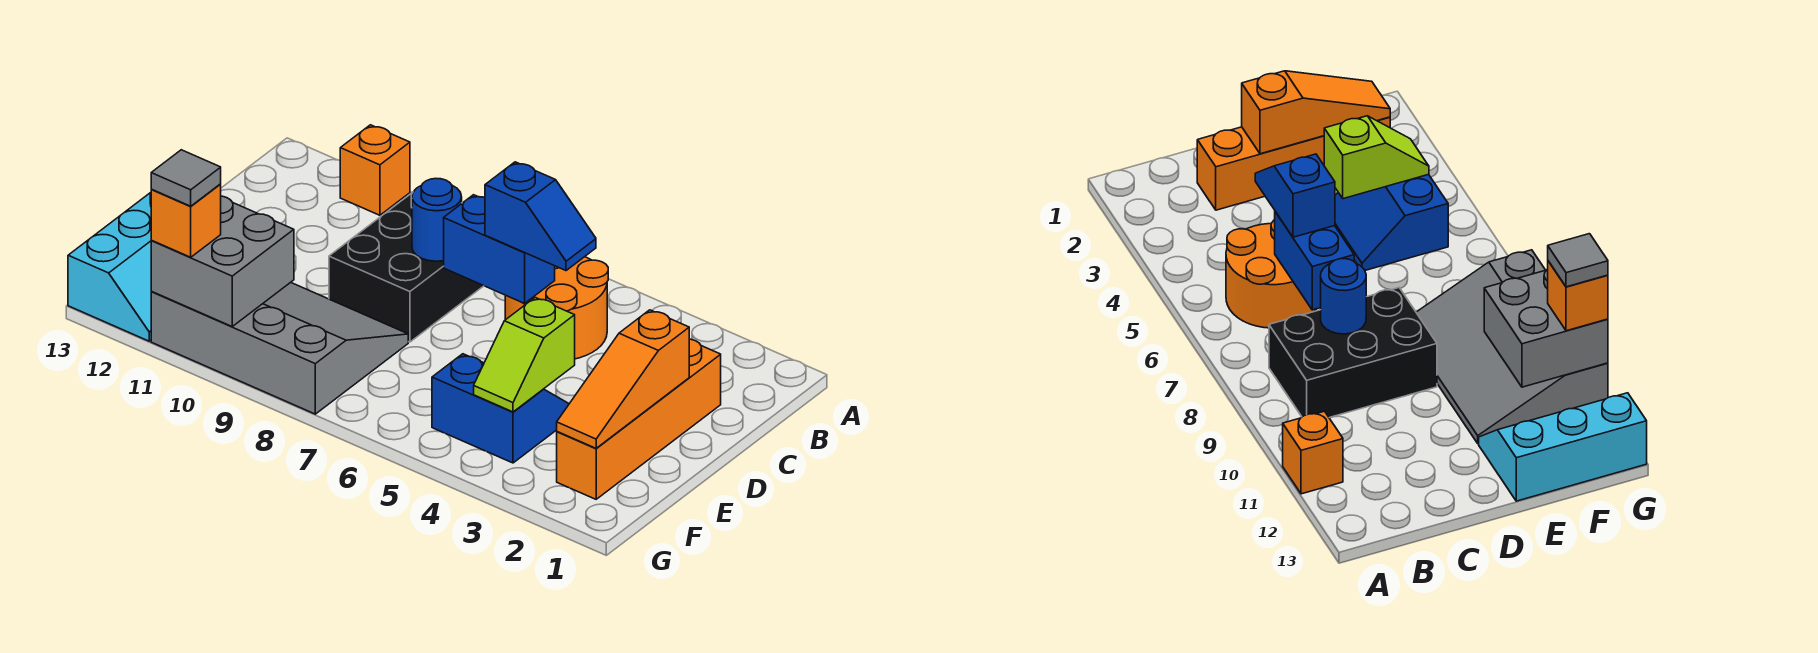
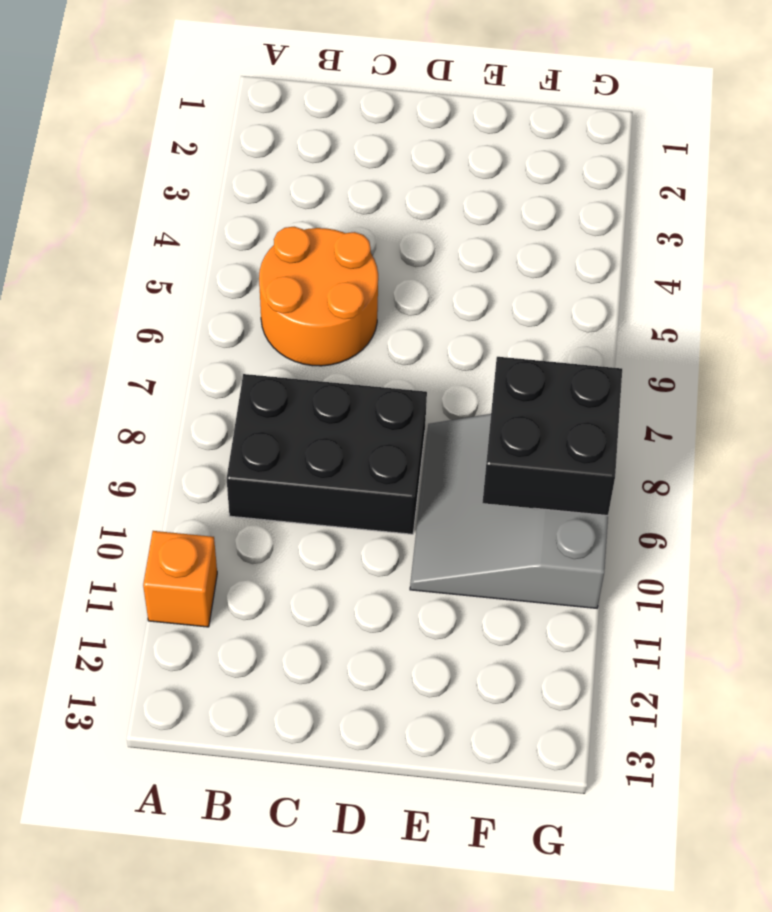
grey 3x3 slope [410,414,608,608] -> grey 3x4 slope [151,282,408,414]
black 2x2 brick [482,357,622,516] -> none
none -> orange 1x4 brick [557,339,721,499]
none -> blue 2x2 slope [432,354,569,463]
none -> cyan 2x3 slope [68,193,152,341]

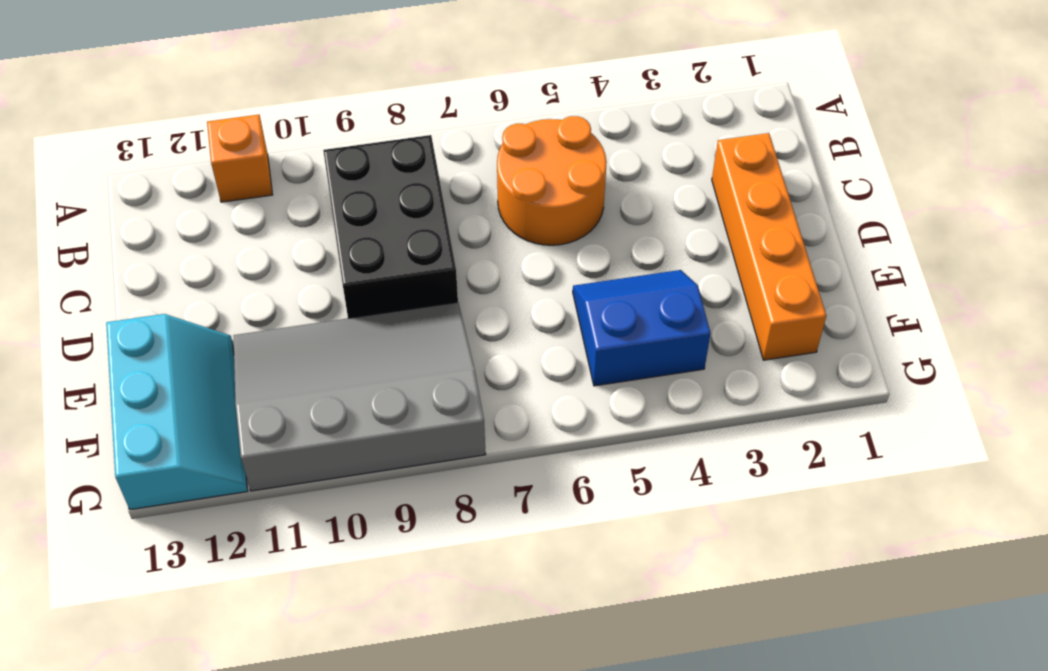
none -> blue 1x2 brick [444,195,555,303]
none -> blue 1x1 round brick [412,179,462,261]
none -> orange 1x3 slope [557,310,689,448]

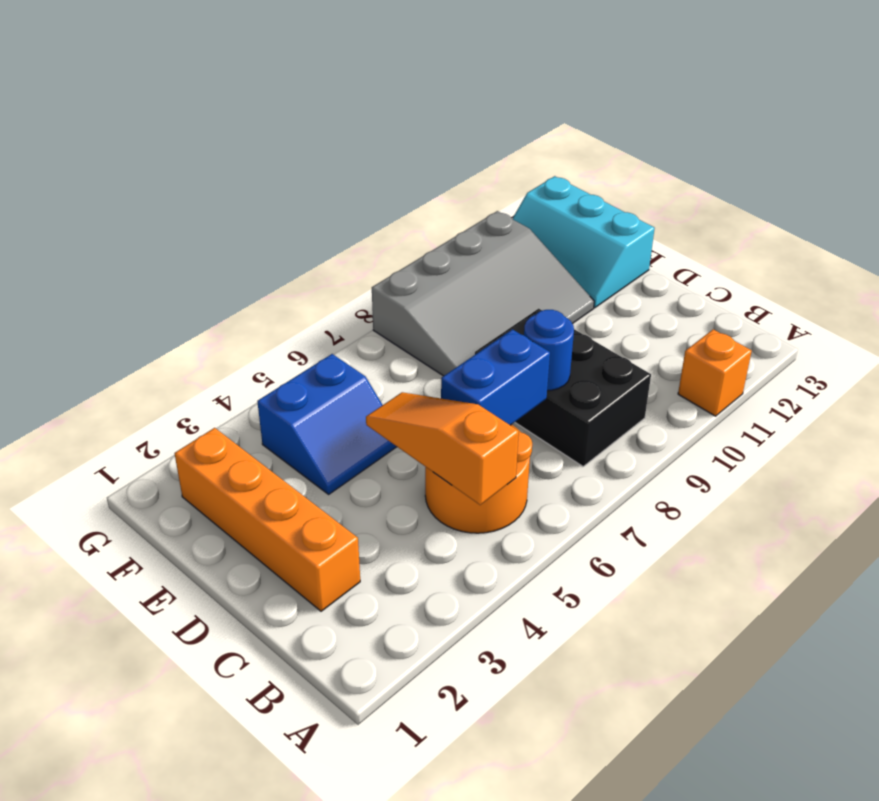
orange 1x3 slope [366,392,519,505] -> orange 1x3 slope moved to [557,310,689,448]
none -> lime 1x2 slope [474,298,575,412]
none -> grey 2x2 brick [151,196,294,326]
none -> blue 1x2 slope [485,162,596,271]

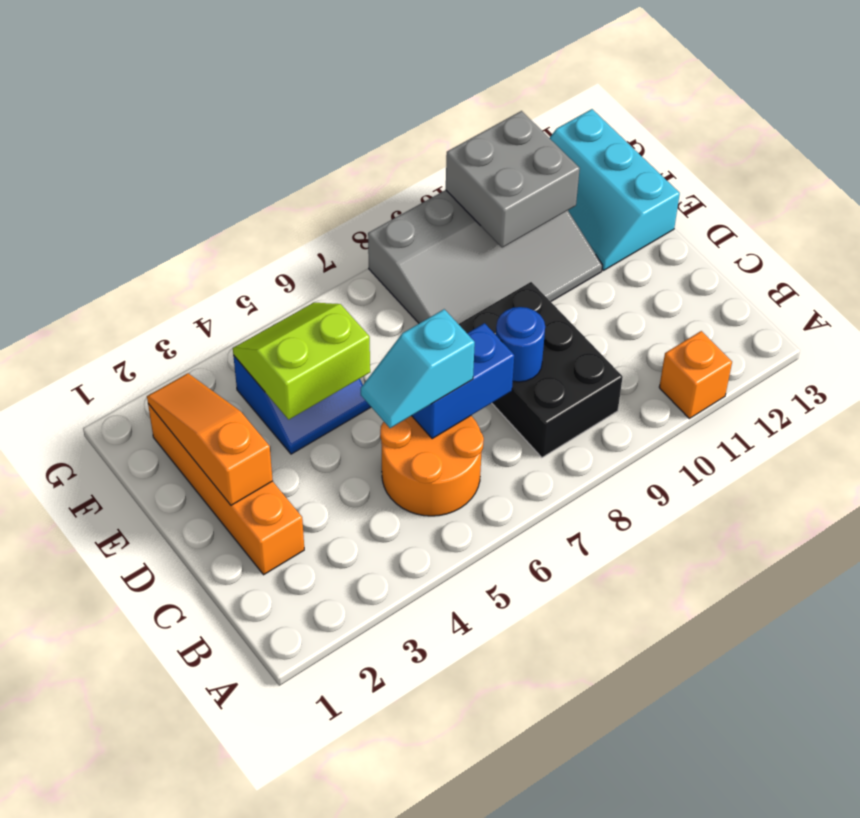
cyan 1x2 slope [361,309,475,428] -> blue 1x2 slope [485,162,596,271]
lime 2x2 slope [233,303,370,419] -> lime 1x2 slope [474,298,575,412]
none -> orange 1x1 brick [151,184,221,257]
none -> grey 1x1 tile [151,150,221,206]

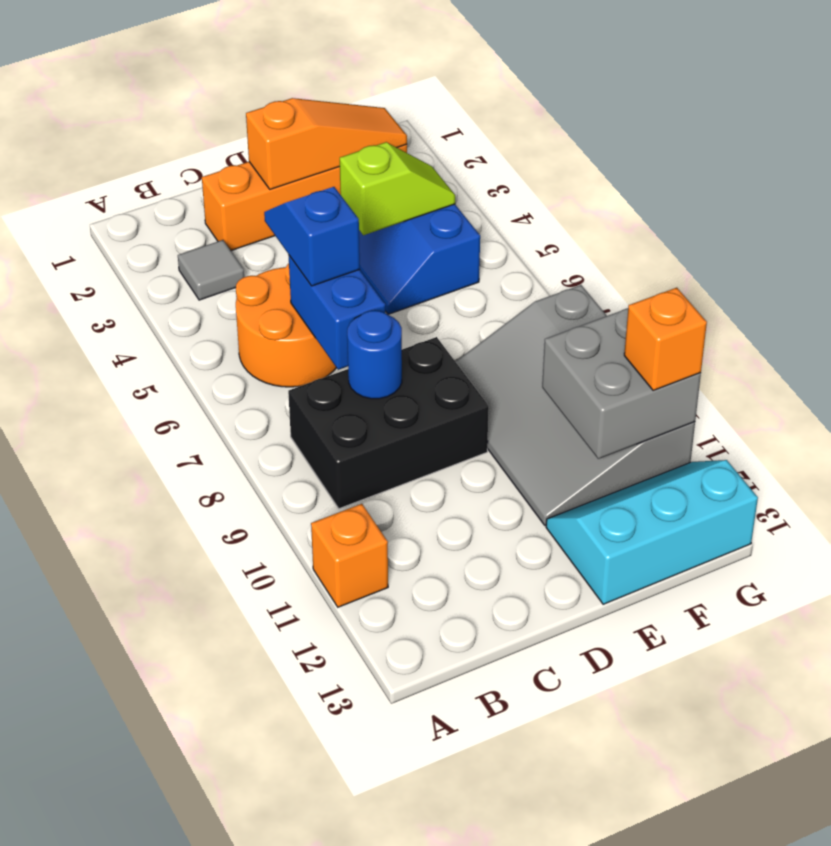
grey 1x1 tile [178,240,244,300] -> grey 1x1 tile moved to [151,150,221,206]

